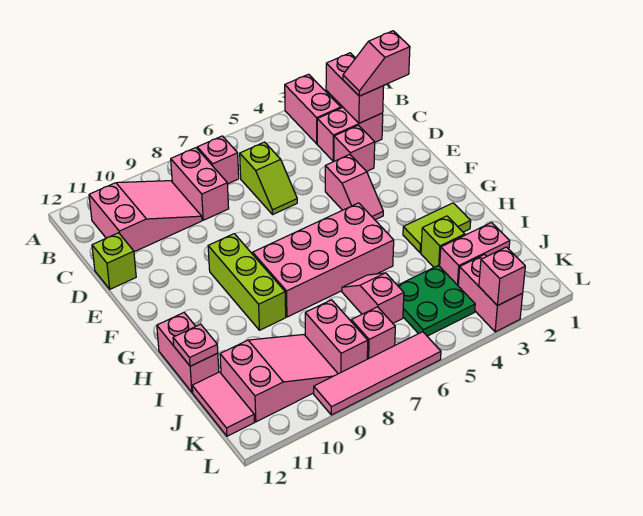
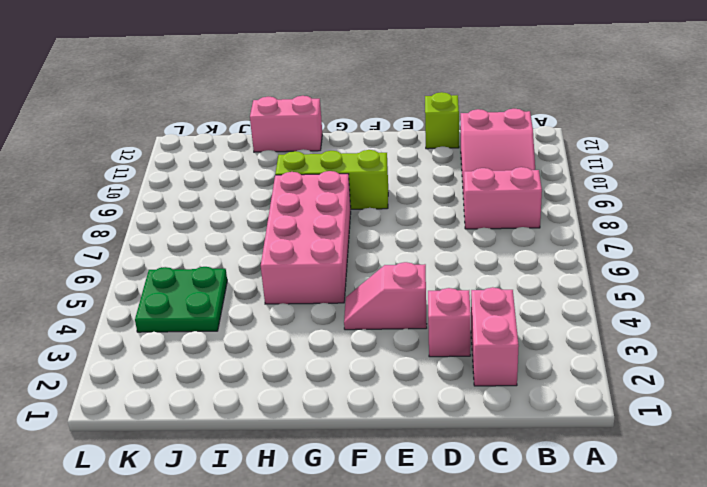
none -> pink 1x2 brick [285,74,341,144]
none -> pink 1x1 brick [197,136,239,184]
none -> lime 1x2 slope [240,142,297,214]

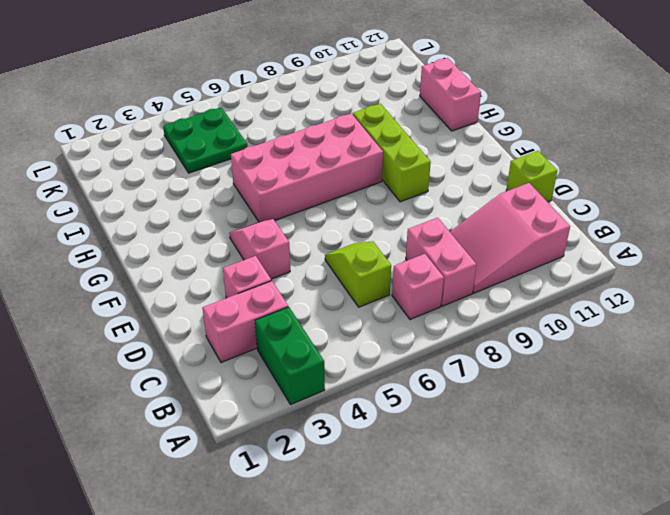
green 1x2 brick [255,307,325,405] -> pink 1x2 brick [285,74,341,144]
none -> lime 1x2 tile [403,203,471,253]
none -> lime 1x1 brick [421,216,465,267]
none -> pink 1x2 slope [342,273,404,323]

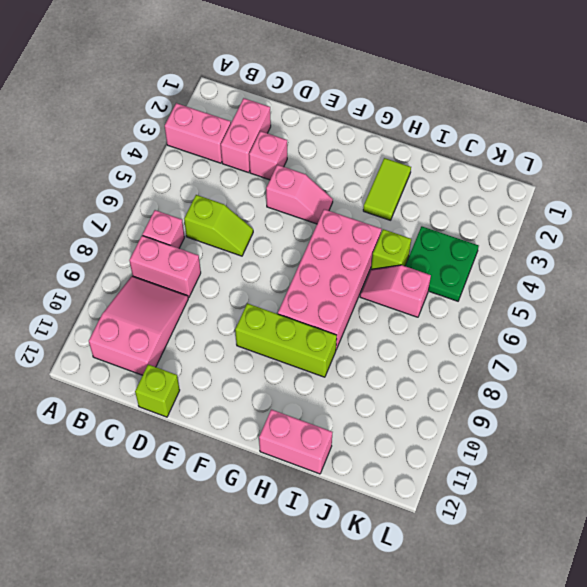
lime 1x1 brick [371,229,411,269] -> lime 1x1 brick moved to [421,216,465,267]
none -> pink 1x2 brick [440,223,510,285]
none -> pink 1x2 brick [305,300,368,374]
none -> pink 2x3 slope [220,335,338,422]

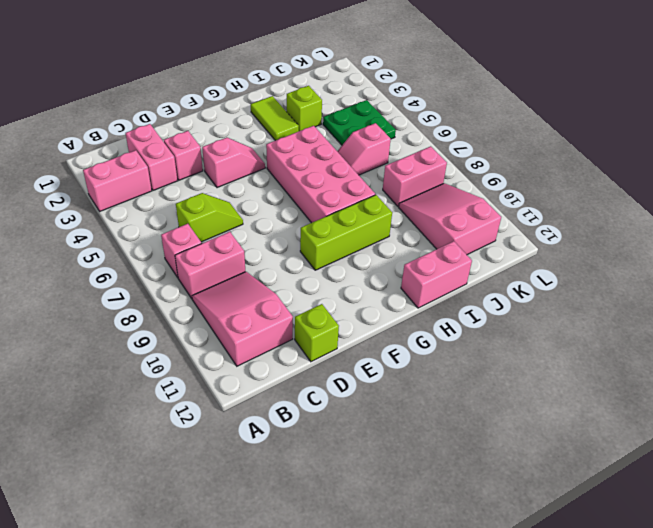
none -> pink 1x2 brick [440,223,510,285]
none -> pink 1x2 tile [192,372,255,436]
none -> pink 1x2 brick [458,254,523,332]

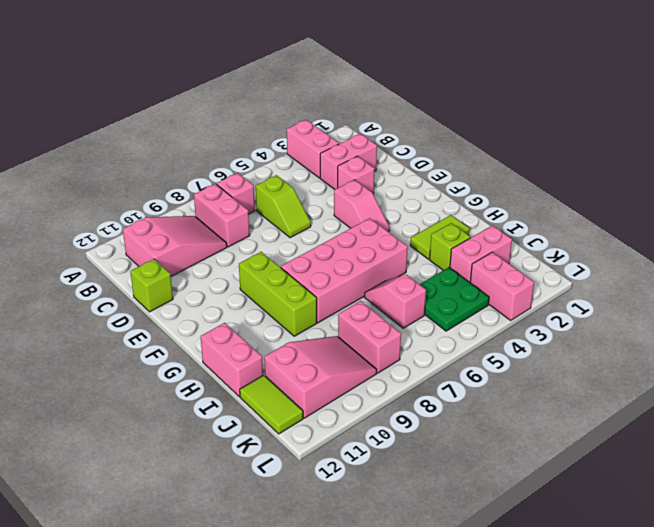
lime 1x2 tile [240,375,303,434] -> pink 1x2 tile [192,372,255,436]
none -> pink 1x1 brick [351,307,395,359]
none -> pink 1x4 tile [314,332,441,415]
none -> pink 1x2 brick [326,53,384,123]

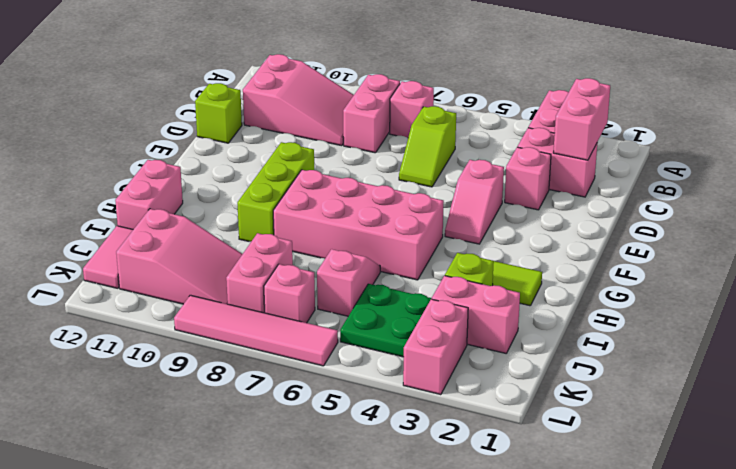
none -> pink 1x1 plate [173,324,218,366]
none -> pink 1x1 brick [479,247,525,305]
none -> pink 1x2 slope [343,31,410,96]

